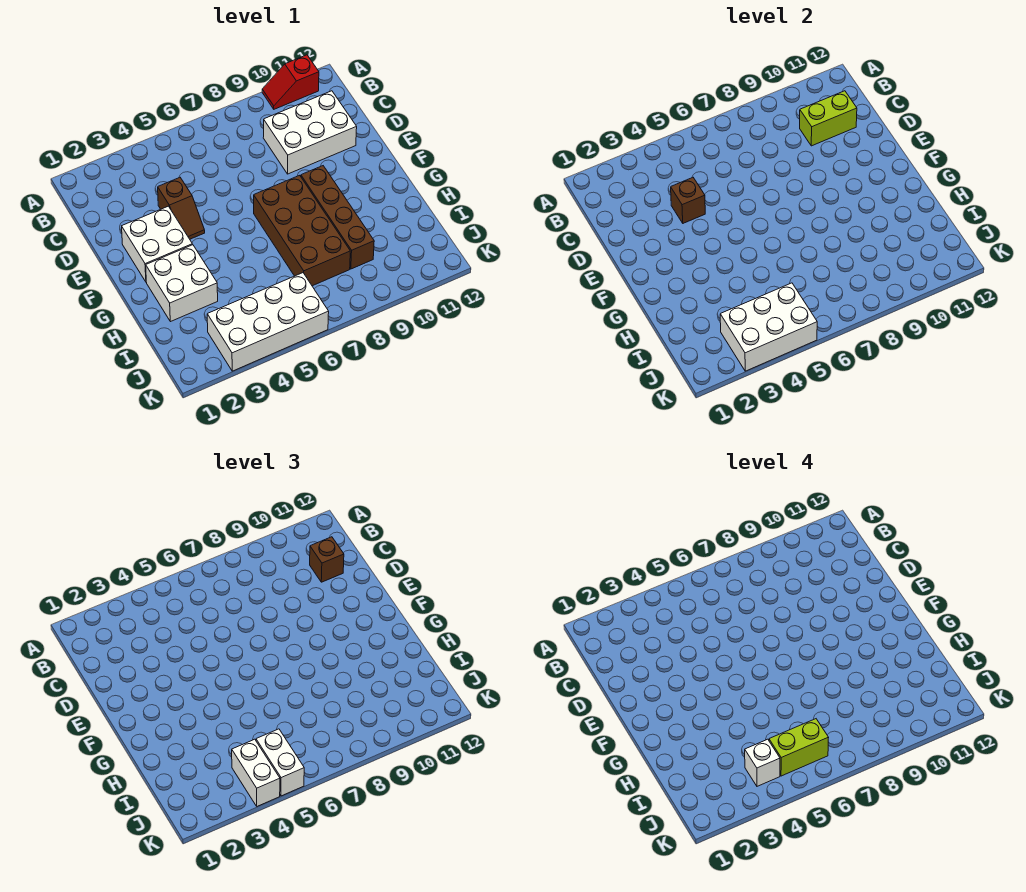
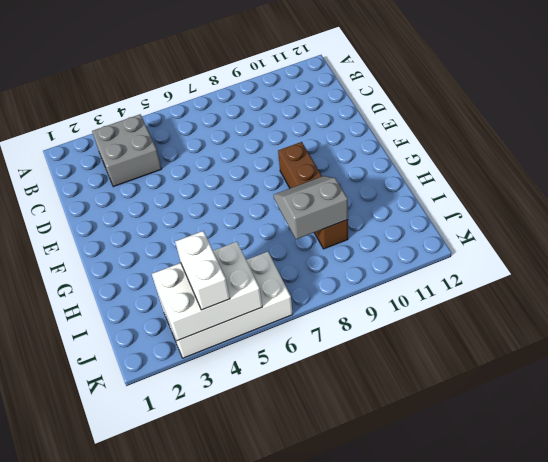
grey 2x2 brick [92,114,162,187] -> none
grey 2x2 slope [274,176,348,239] -> none
none -> red 1x2 slope [262,55,319,109]
none -> white 2x3 brick [263,91,357,174]
none -> brown 1x2 slope [158,178,205,239]

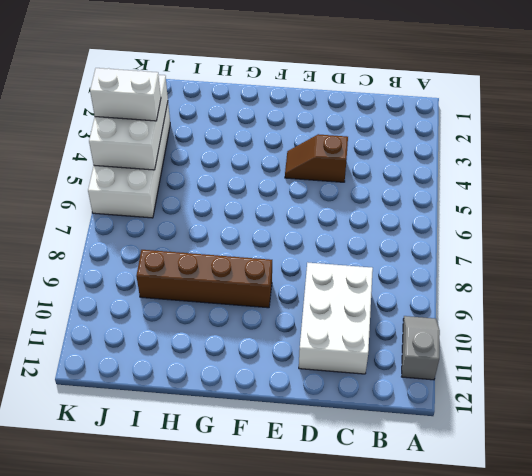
grey 1x2 slope [402,316,440,380] -> red 1x2 slope [262,55,319,109]
none -> white 2x2 brick [122,206,192,282]
none -> brown 2x4 brick [254,175,350,286]
none -> white 2x2 brick [146,245,218,322]

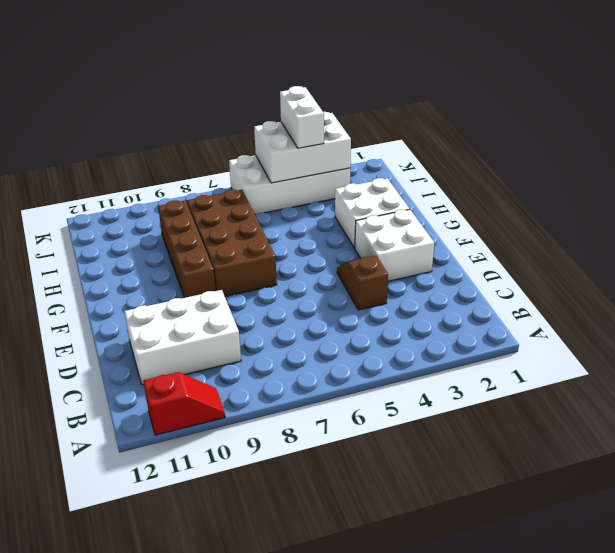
none -> lime 1x2 brick [800,91,857,146]
none -> brown 1x1 brick [671,178,705,223]
none -> brown 1x1 brick [310,537,344,582]

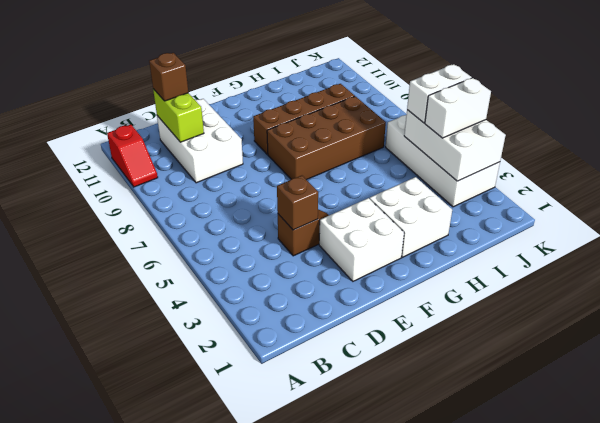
none -> white 1x1 brick [745,739,780,786]
none -> lime 1x2 brick [769,719,829,776]

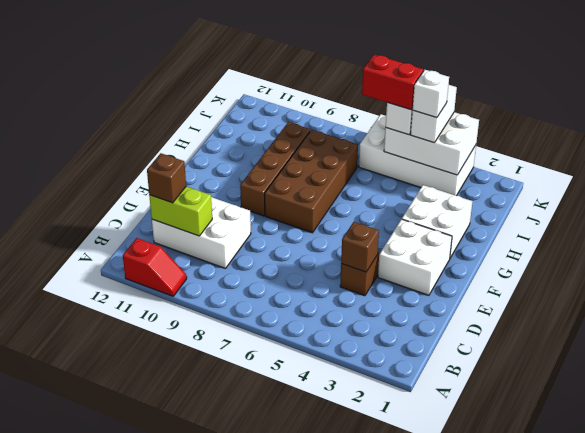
red 1x2 brick [362,55,423,110] -> lime 1x2 brick [769,719,829,776]

